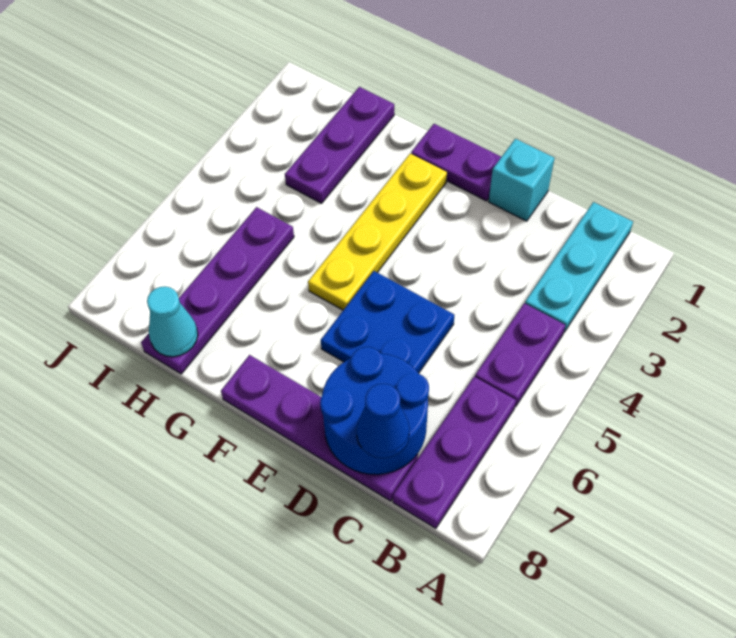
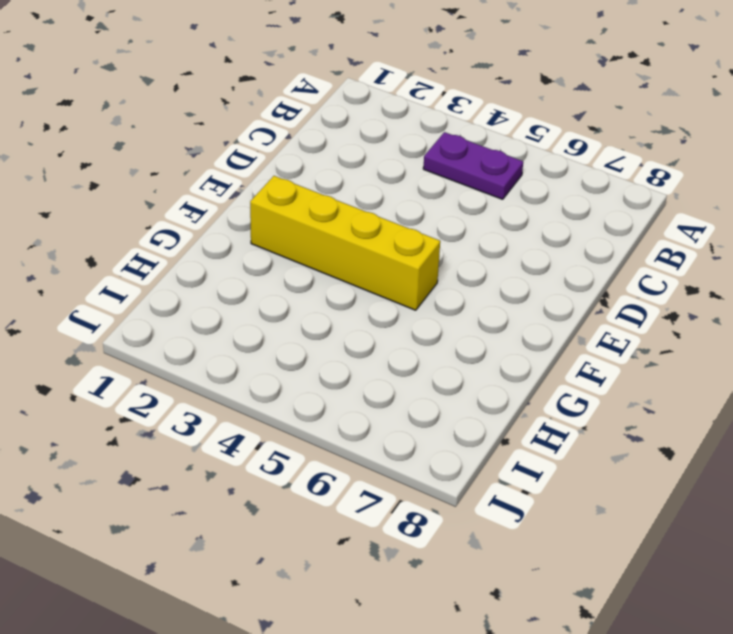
yellow 1x4 brick [250,176,440,310] -> yellow 1x4 plate [308,154,447,310]
none -> cyan 1x3 plate [525,202,633,332]
none -> purple 1x3 plate [393,377,516,528]
none -> purple 1x4 plate [221,355,418,501]

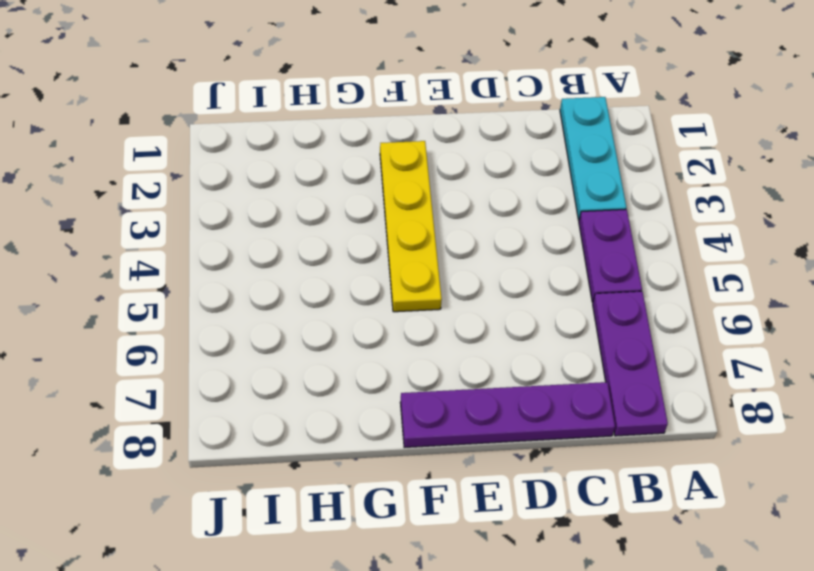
none -> cyan 1x1 brick [489,139,555,221]
none -> blue 2x2 plate [321,271,454,373]
none -> purple 1x2 plate [411,124,501,201]

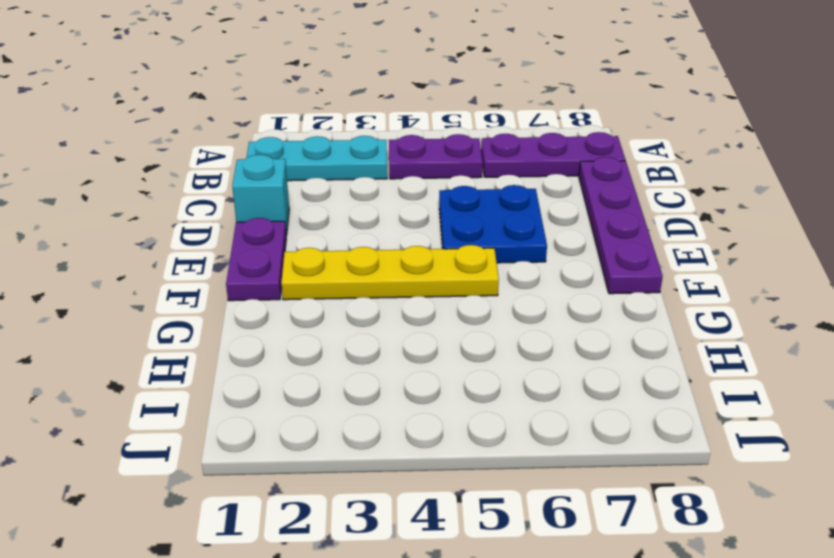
none -> purple 1x3 plate [285,87,394,203]
none -> purple 1x4 plate [141,207,294,374]
none -> blue 2x2 round brick [320,347,429,475]

